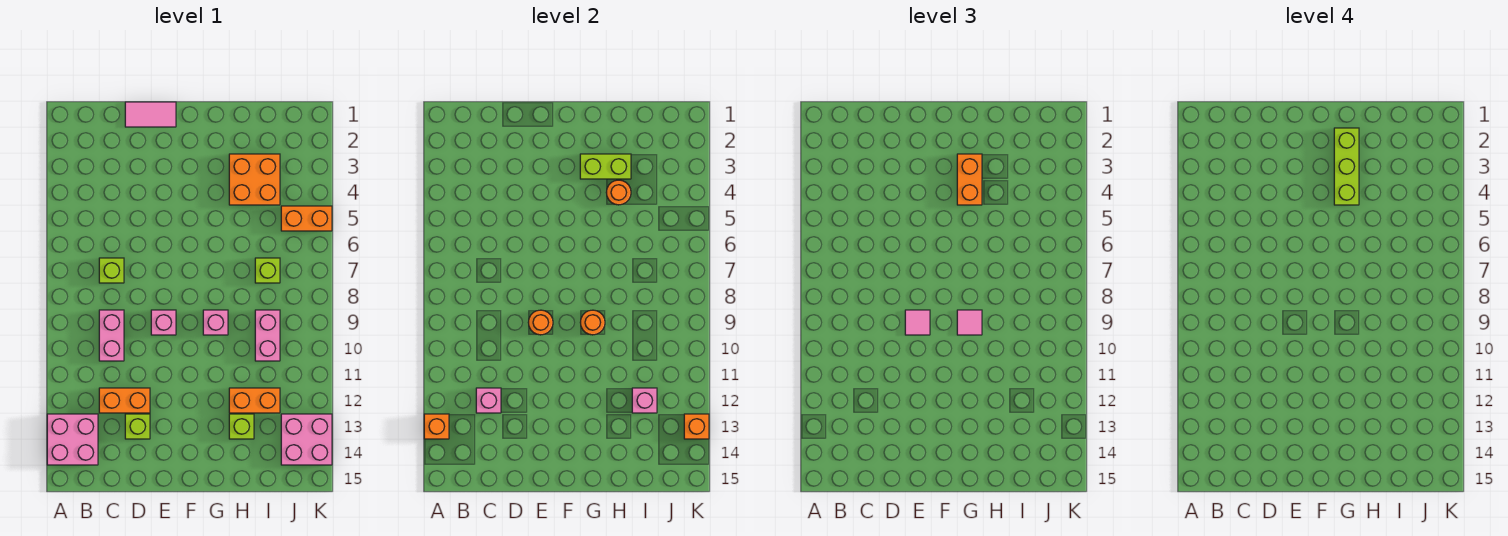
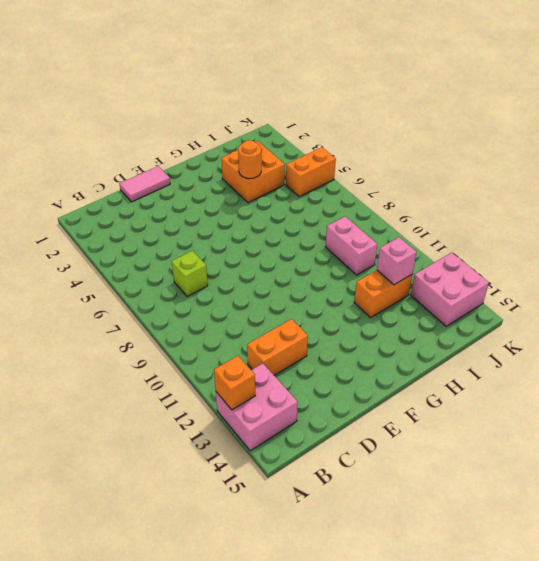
none -> pink 1x2 brick [99,310,124,361]
none -> lime 1x1 brick [125,414,150,439]
none -> pink 1x1 brick [151,310,176,335]

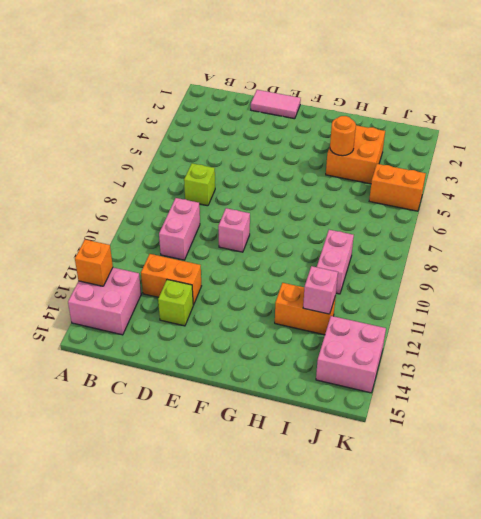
none -> pink 1x1 brick [203,310,228,335]
none -> lime 1x1 brick [229,414,254,439]
none -> lime 1x1 brick [255,258,280,283]

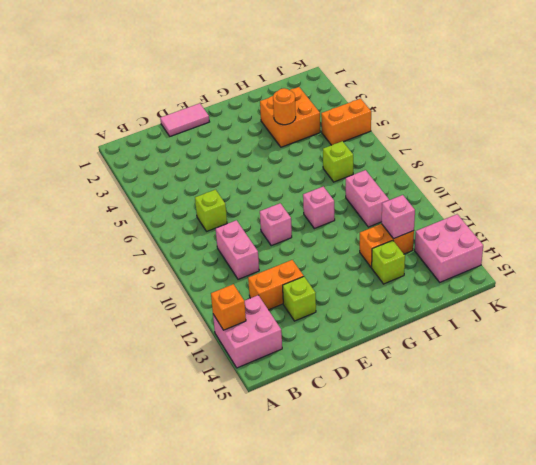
none -> pink 1x1 brick [476,388,501,413]
none -> orange 1x1 round brick [528,310,553,335]
none -> lime 1x2 brick [580,154,631,179]

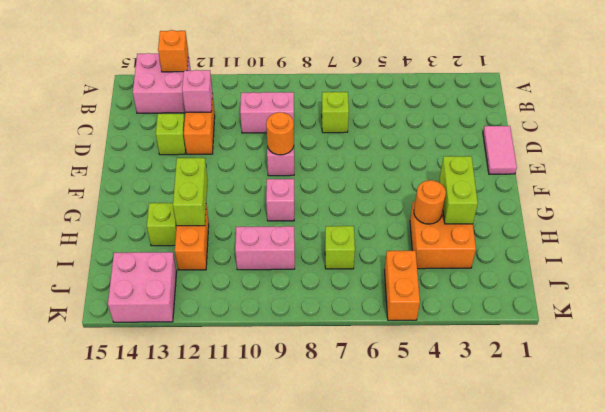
lime 1x2 brick [173,158,208,226] -> none
none -> orange 1x1 round brick [580,310,605,335]
none -> pink 1x1 brick [632,388,657,413]
none -> orange 1x1 brick [684,414,709,439]

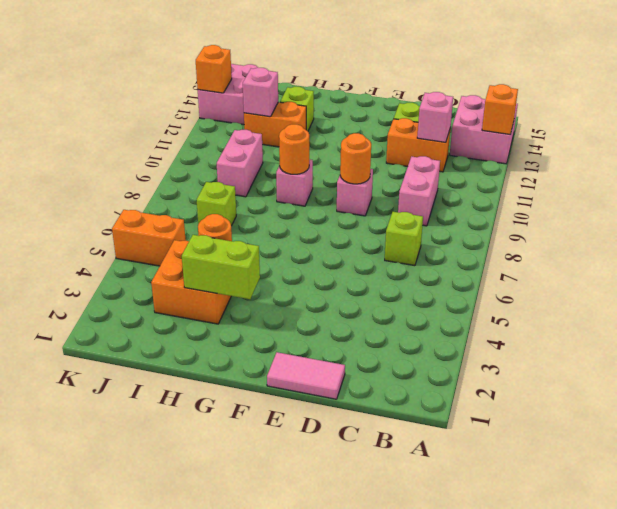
none -> pink 1x1 tile [905,310,930,335]
none -> orange 1x2 brick [957,154,982,205]
none -> pink 1x1 tile [957,310,982,335]

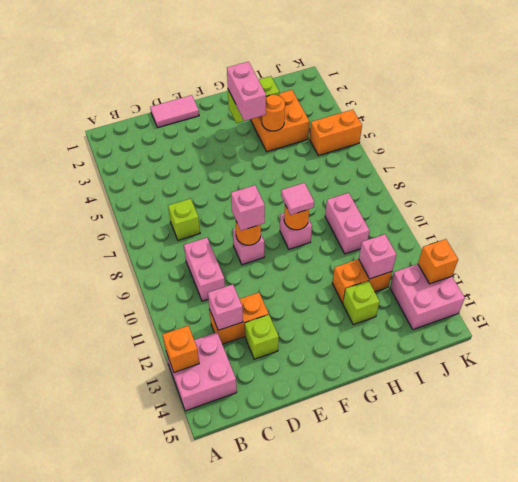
pink 1x1 brick [231,185,265,231] -> pink 1x1 tile [905,310,930,335]
pink 1x2 brick [227,62,266,121] -> orange 1x2 brick [957,154,982,205]
none -> lime 1x1 brick [255,258,280,283]
none -> lime 1x3 brick [1334,128,1359,205]

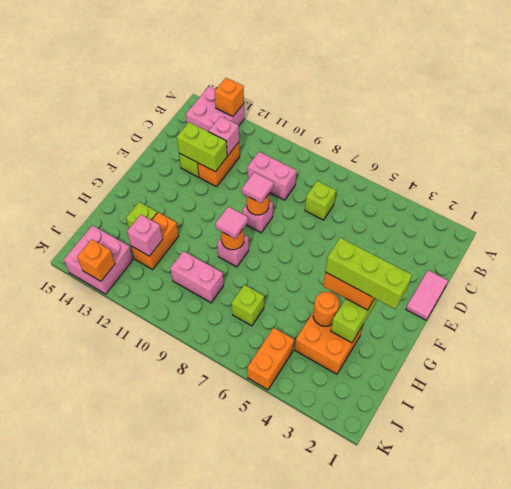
lime 1x2 brick [177,122,227,172] -> none

